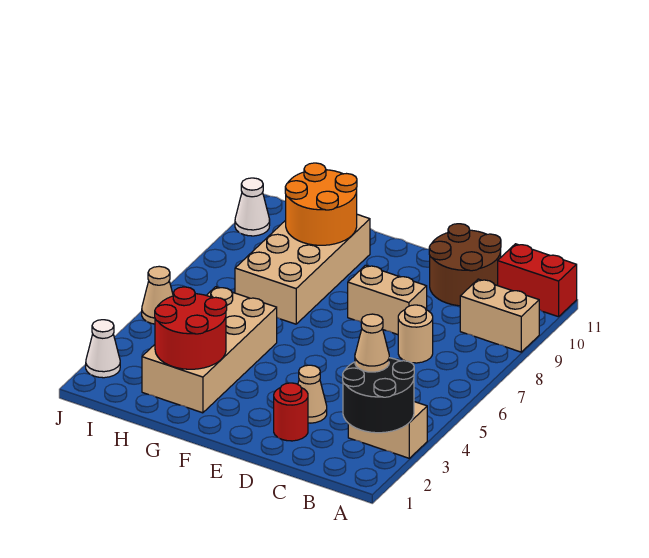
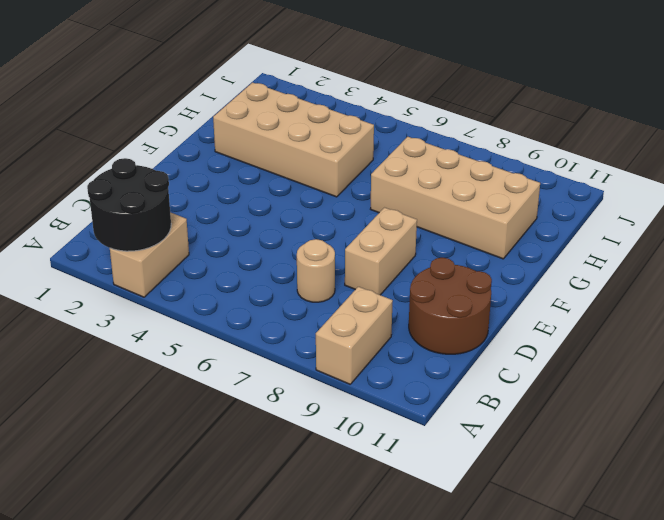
none -> red 1x2 brick [498,244,577,317]
none -> red 1x1 round brick [274,383,308,441]
none -> tan 1x1 cone [298,365,327,423]

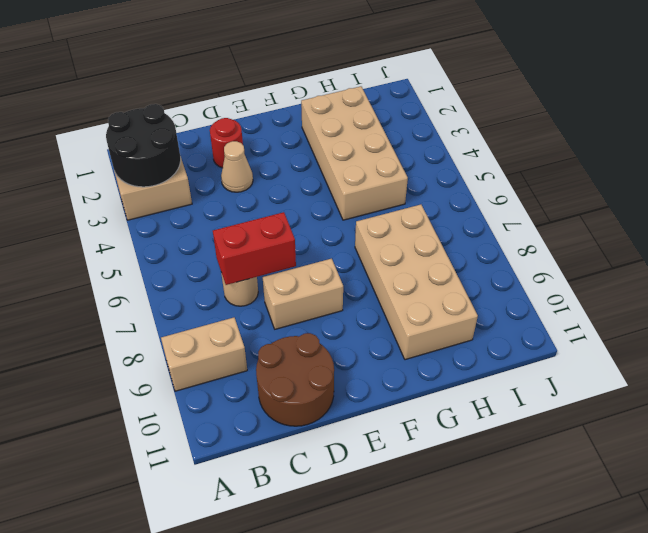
red 1x2 brick [213,212,296,285] -> red 1x2 brick moved to [498,244,577,317]
none -> white 1x1 cone [86,320,120,378]
none -> tan 1x1 cone [142,266,173,324]
none -> white 1x1 cone [235,178,270,236]

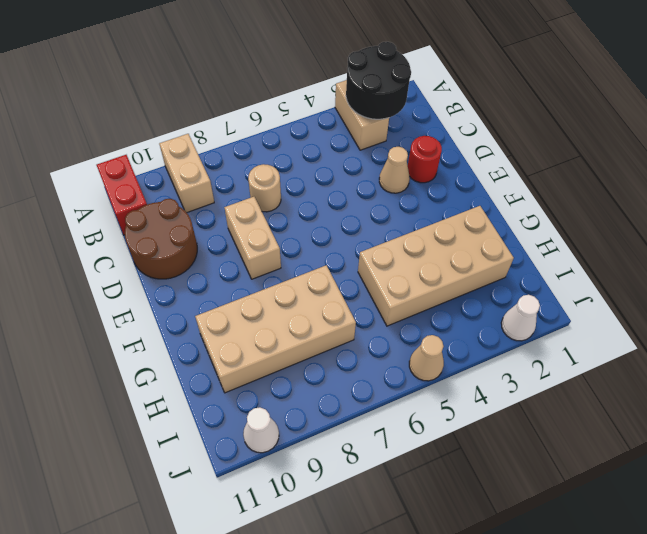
none -> red 2x2 round brick [155,287,227,369]
none -> orange 2x2 round brick [285,163,357,245]
none -> tan 1x1 cone [355,314,389,372]

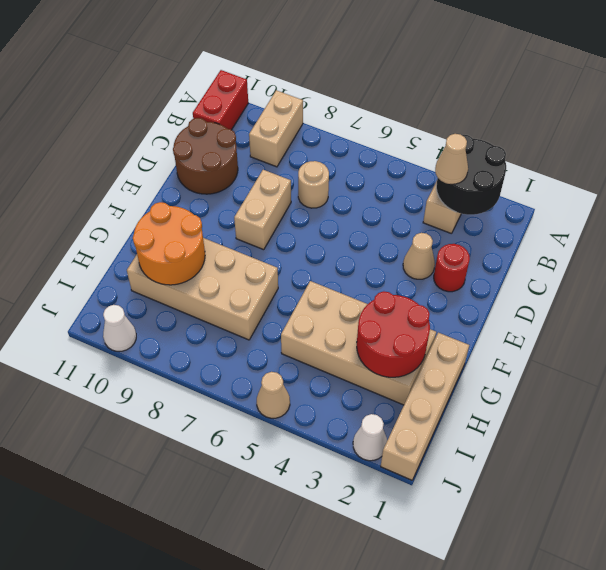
tan 1x4 brick [381,333,469,480] -> none

